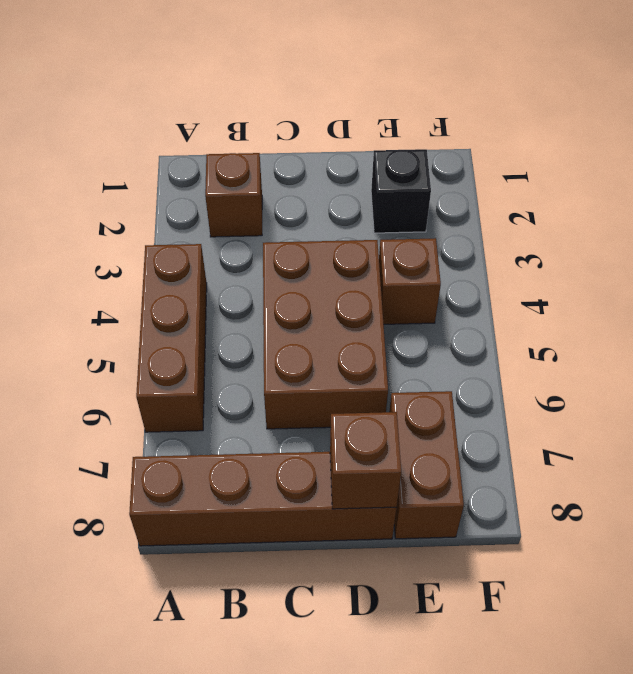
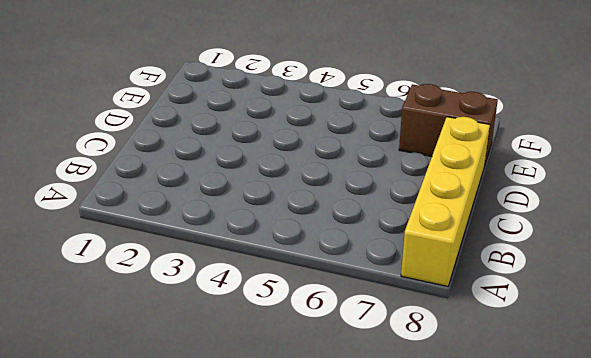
yellow 1x4 brick [401,117,490,286] -> brown 1x4 brick [129,452,396,546]
none -> brown 1x3 brick [136,244,207,432]
none -> brown 1x1 brick [205,153,262,237]

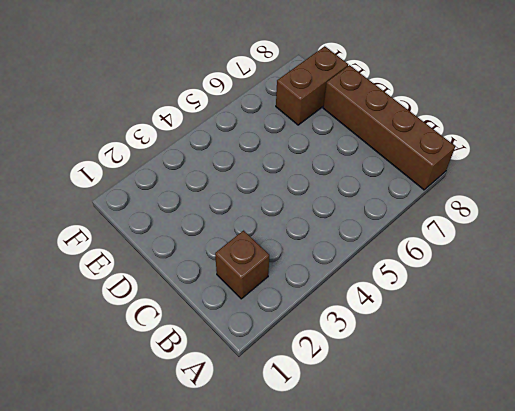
none -> brown 1x3 brick [136,244,207,432]
none -> brown 2x3 brick [263,240,388,429]

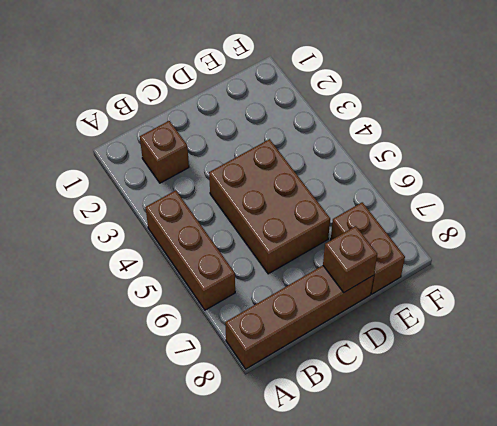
none -> black 1x1 brick [371,149,431,233]
none -> brown 1x1 brick [379,238,441,324]

